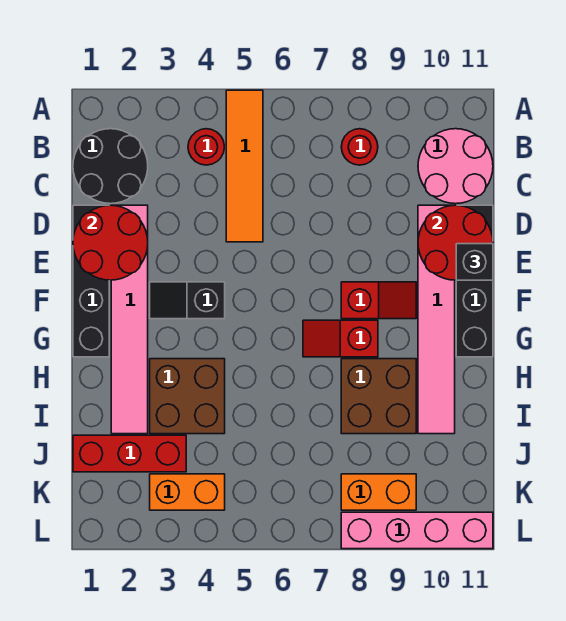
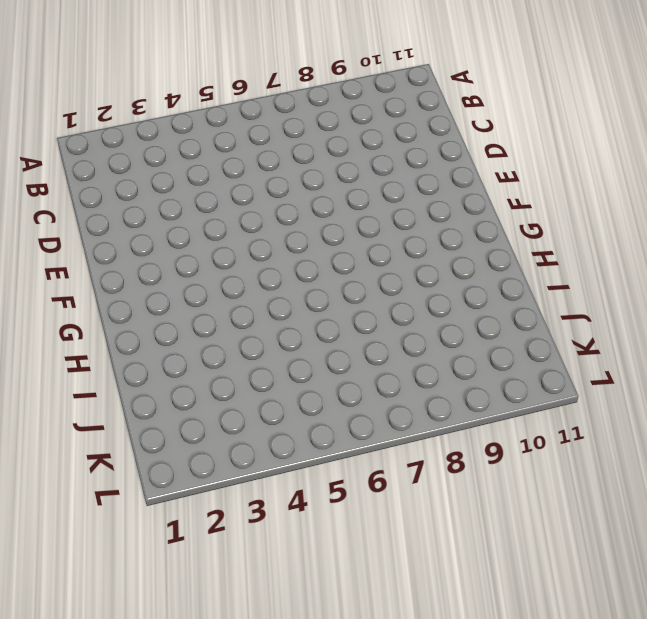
none -> orange 1x4 tile [226,90,263,242]
none -> black 2x2 round brick [73,129,148,204]
none -> red 1x1 round brick [188,129,224,165]

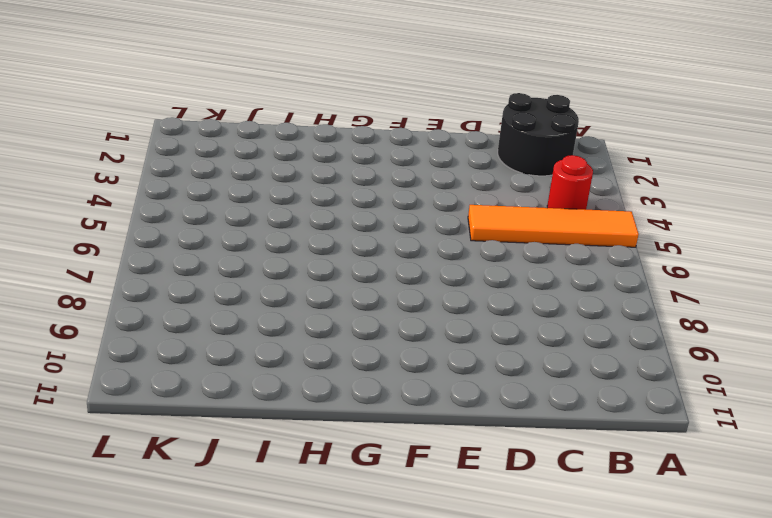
none -> red 1x1 round brick [341,129,378,165]
none -> pink 2x2 round brick [418,129,493,204]
none -> black 1x4 brick [73,205,109,357]

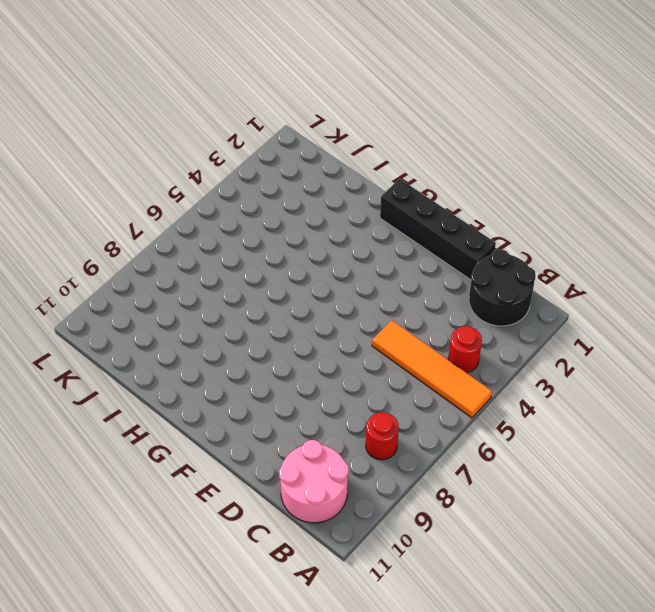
none -> pink 1x6 tile [111,205,148,434]
none -> pink 1x6 tile [418,205,455,434]
none -> black 1x4 brick [456,205,493,357]

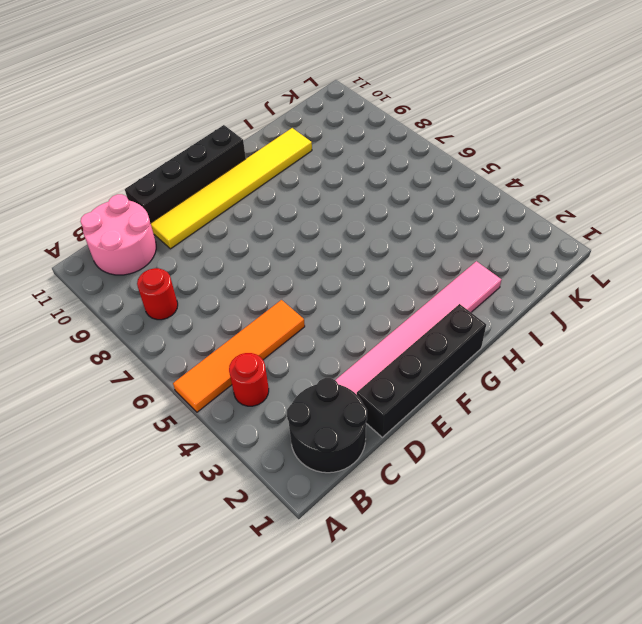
yellow 1x6 tile [151,128,312,249] -> pink 1x6 tile [418,205,455,434]
none -> black 1x2 slope [150,282,225,319]
none -> red 1x2 slope [341,282,416,319]
none -> red 1x2 slope [303,320,378,357]

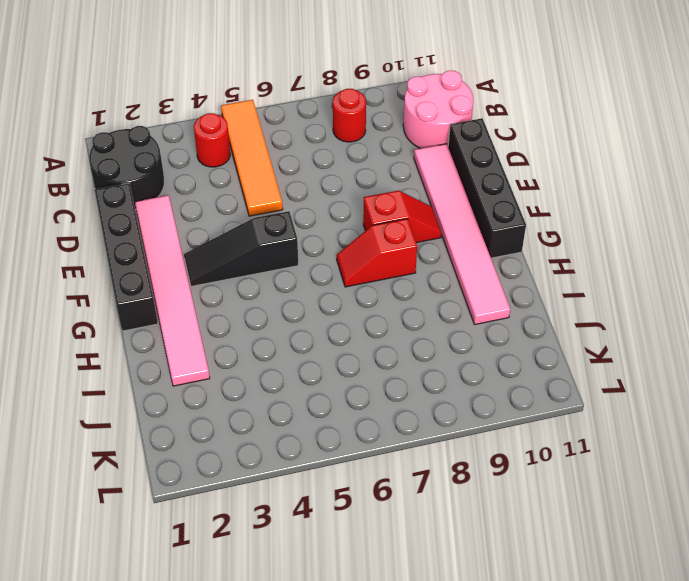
black 1x3 slope [184,211,298,286] -> black 1x2 slope [150,282,225,319]
none -> brown 2x2 brick [150,359,225,434]
none -> brown 2x2 brick [341,359,416,434]
none -> red 1x3 brick [73,435,186,472]

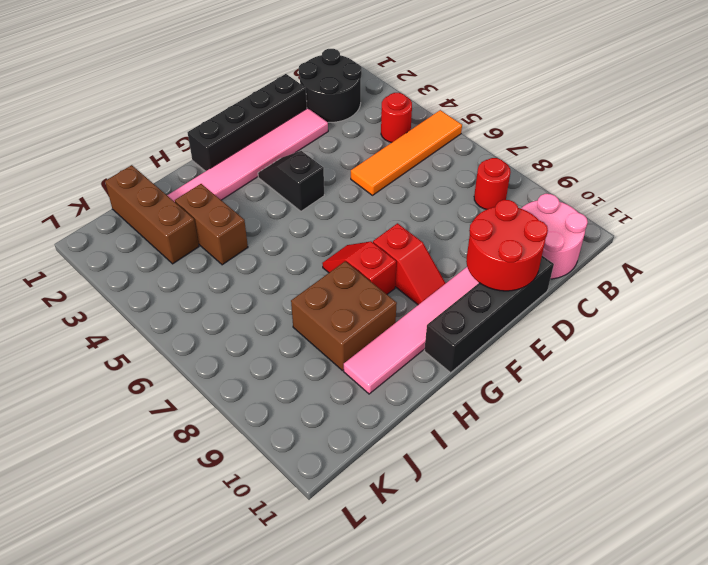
brown 1x2 brick [175,184,248,265] -> brown 2x2 brick [150,359,225,434]
brown 1x3 brick [105,165,199,264] -> red 1x3 brick [73,435,186,472]
none -> orange 1x2 brick [150,474,225,510]
none -> orange 1x2 brick [341,474,416,510]
none -> pink 1x4 brick [341,512,493,549]

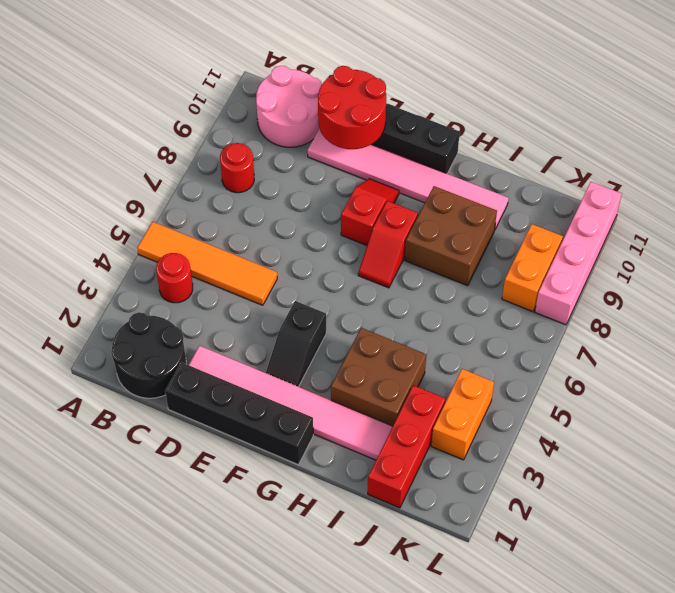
none -> red 2x2 round brick [73,205,148,280]
none -> black 1x1 brick [456,244,493,280]

